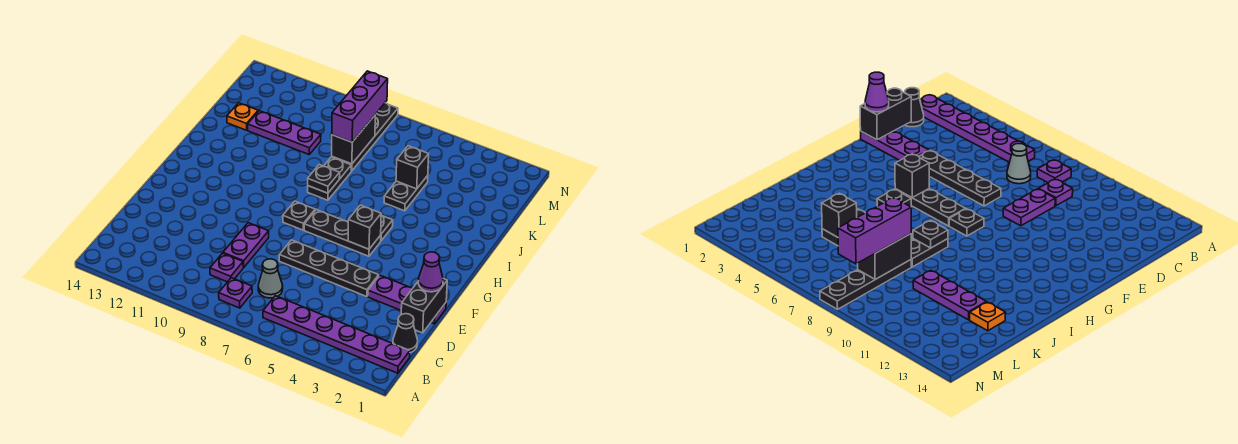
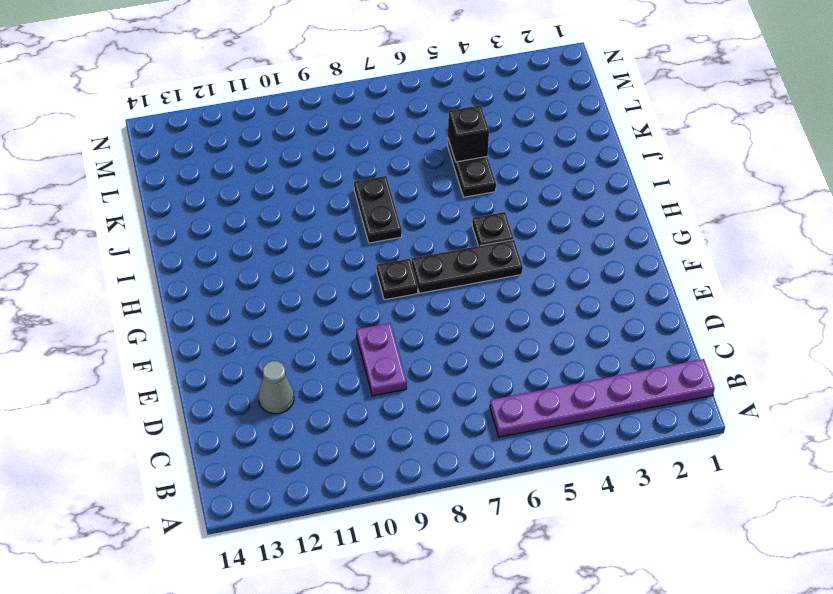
grey 1x1 cone [258,361,294,414] -> grey 1x1 cone moved to [258,259,283,298]
none -> purple 1x1 plate [219,278,252,308]
none -> black 1x1 cone [393,314,418,353]
none -> purple 1x1 plate [210,253,243,282]

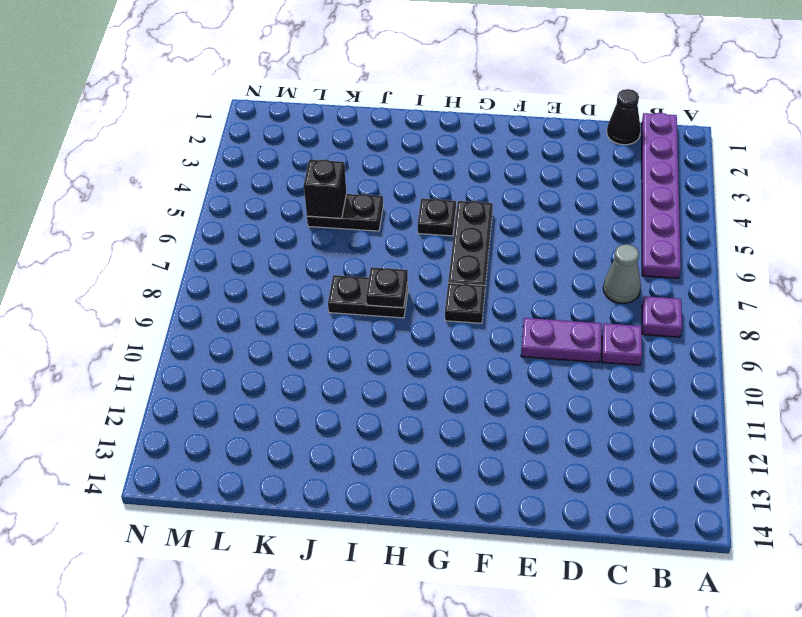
none -> purple 1x3 plate [368,275,446,324]
none -> black 1x4 plate [279,240,379,297]
none -> black 1x4 plate [332,103,398,171]

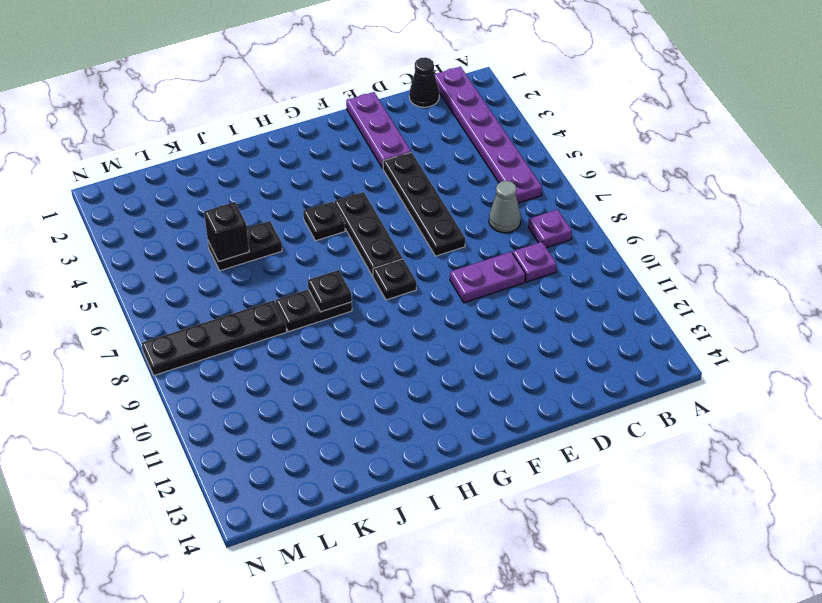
none -> purple 1x3 plate [248,111,321,154]
none -> orange 1x1 plate [227,103,258,130]
none -> black 1x2 brick [401,279,447,333]

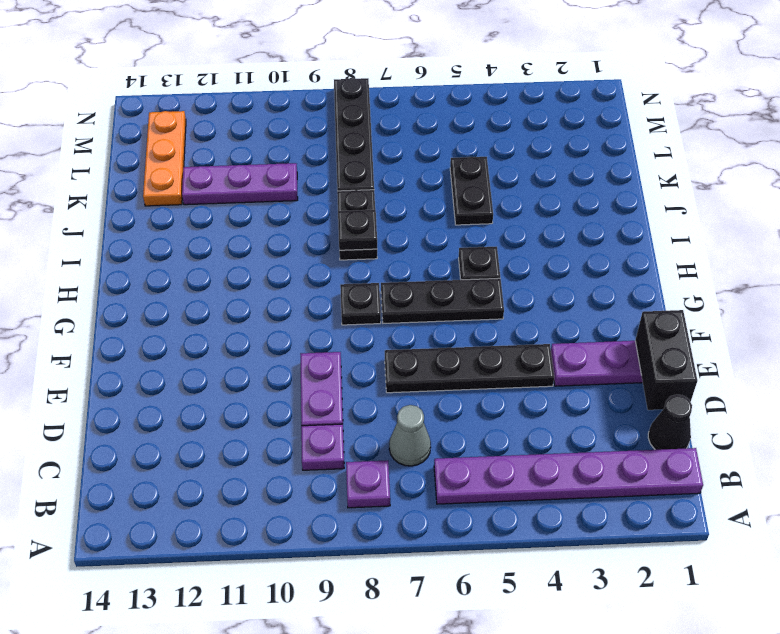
orange 1x3 plate [143,111,186,206] -> orange 1x1 plate [227,103,258,130]
none -> black 1x1 brick [348,205,381,249]
none -> black 1x1 brick [396,146,429,189]
none -> black 1x2 brick [332,116,375,164]

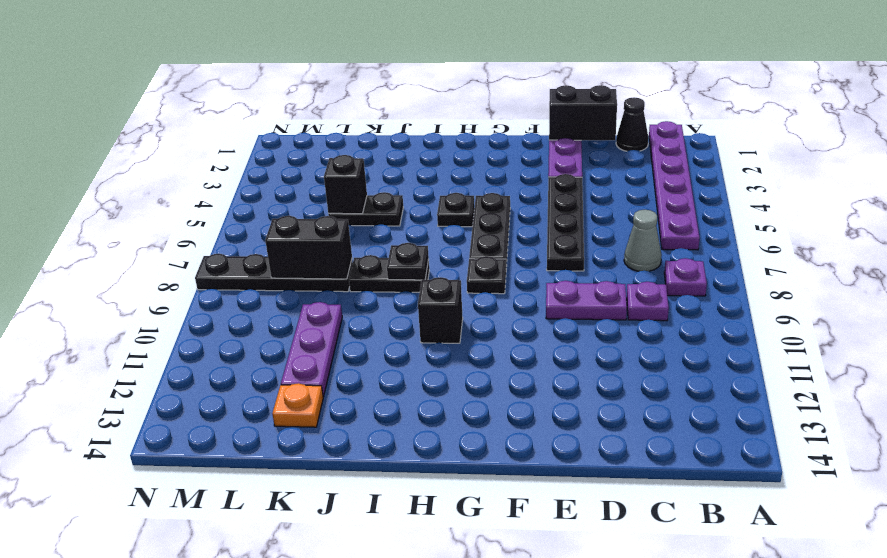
black 1x1 brick [418,277,463,343] -> black 1x1 brick moved to [348,205,381,249]
none -> purple 1x1 cone [418,252,443,292]
none -> purple 1x3 brick [332,71,388,142]

